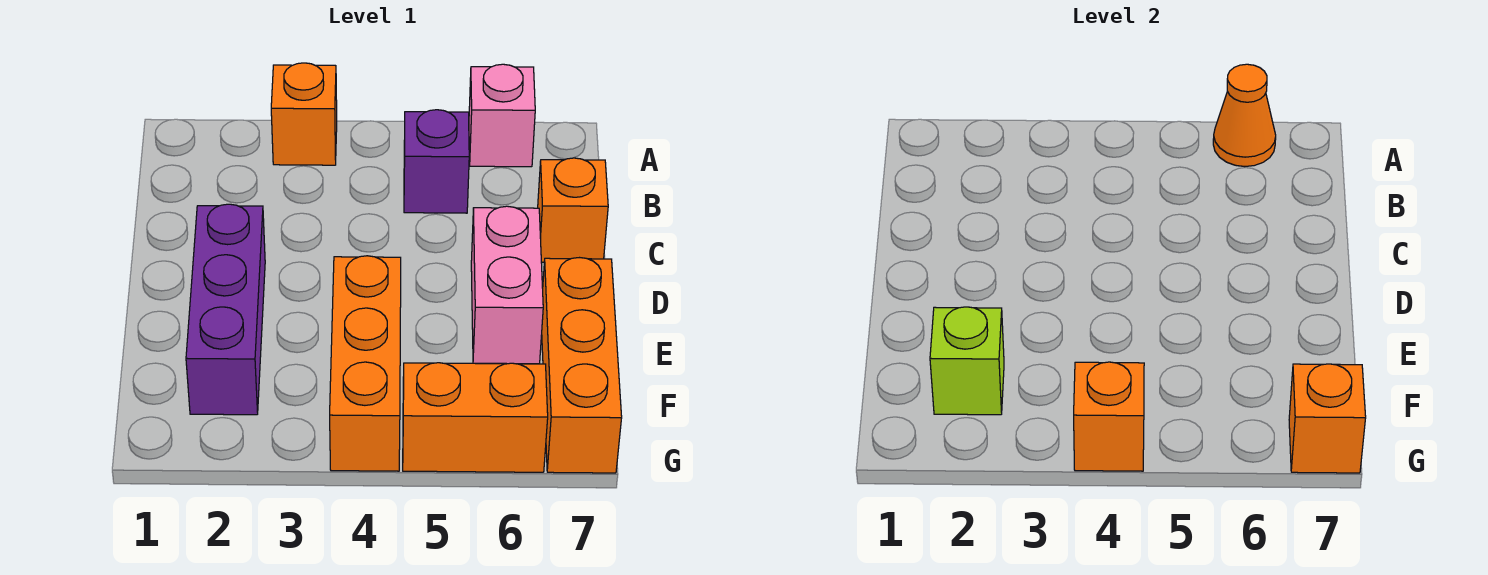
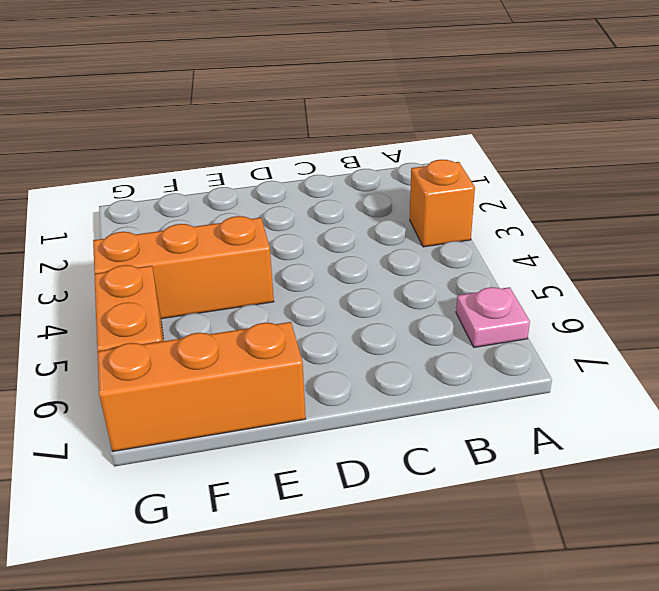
pink 1x1 plate [456,287,530,347] -> pink 1x1 brick [469,64,535,167]
none -> purple 1x1 brick [404,110,469,213]
none -> orange 1x1 brick [538,158,608,262]
none -> purple 1x3 brick [186,204,265,415]

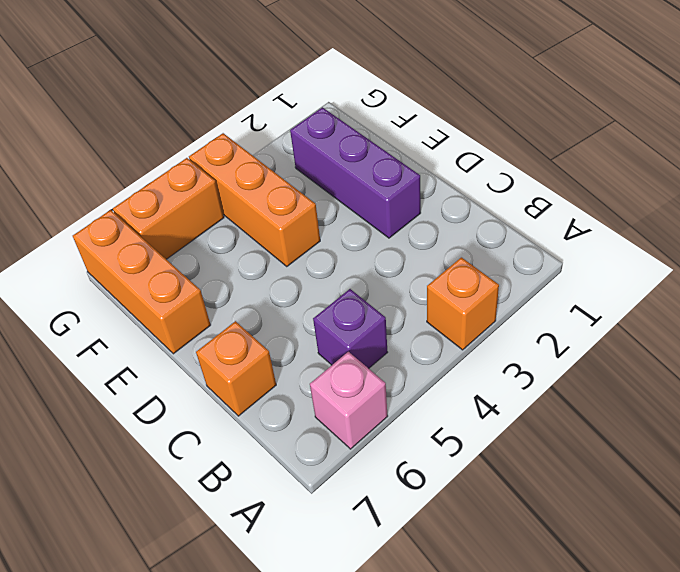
none -> pink 1x2 brick [471,206,543,364]
none -> orange 1x1 cone [1213,64,1276,167]
none -> lime 1x1 brick [930,307,1004,415]

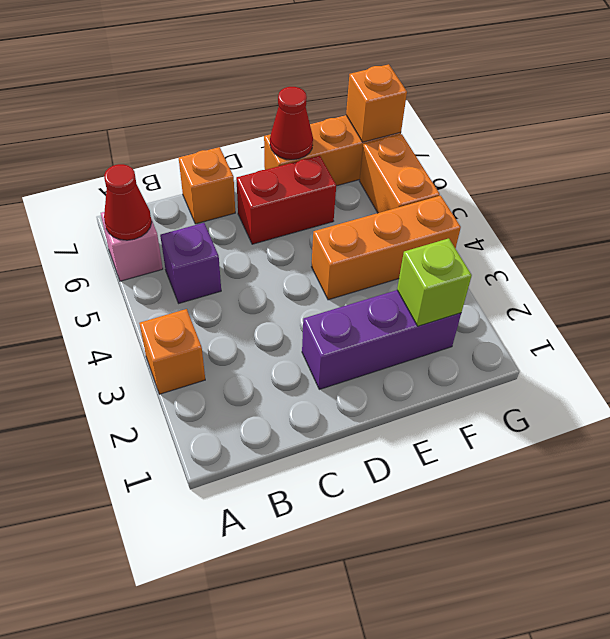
red 1x1 cone [104,164,152,240] -> orange 1x1 cone [1213,64,1276,167]
red 1x2 brick [236,156,336,244] -> pink 1x2 brick [471,206,543,364]
red 1x1 cone [270,87,313,160] -> none
none -> orange 1x1 brick [1074,362,1144,471]

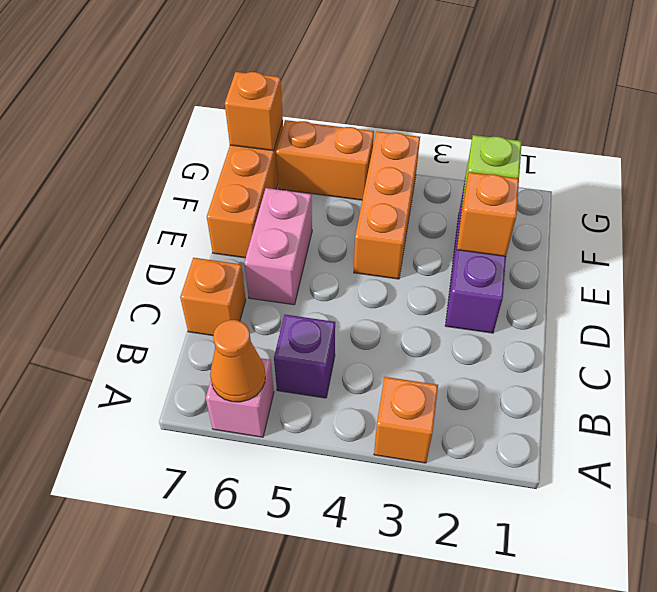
orange 1x1 brick [457,172,519,256] -> orange 1x1 brick moved to [1074,362,1144,471]

